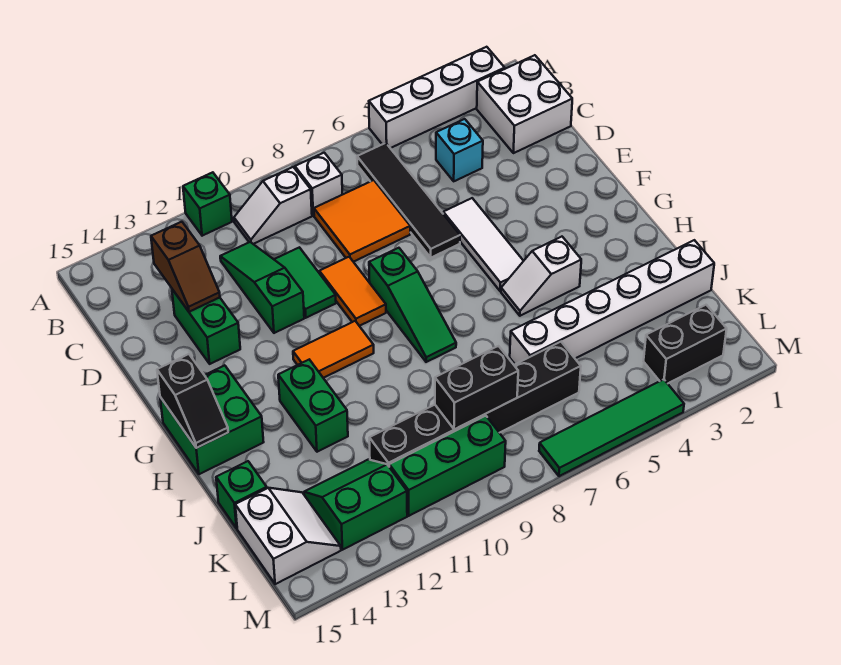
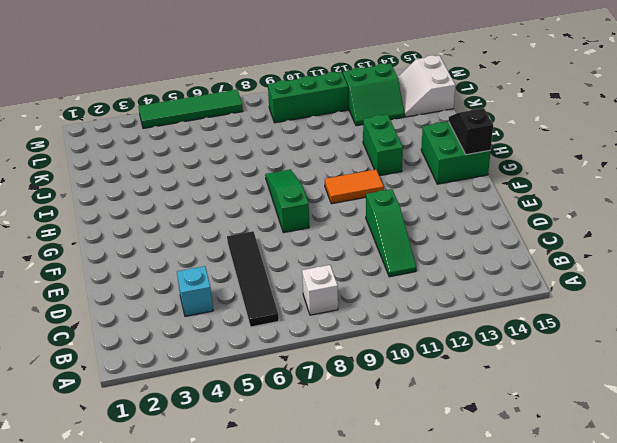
none -> white 1x4 brick [369,47,505,148]
none -> green 1x1 brick [183,172,232,236]
none -> white 2x2 brick [477,55,572,153]

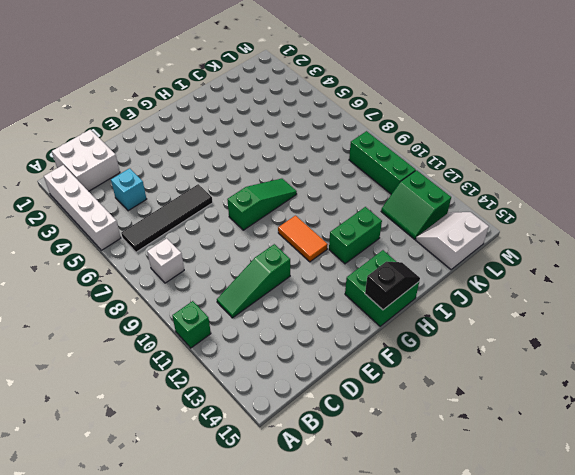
none -> white 1x2 slope [234,167,312,244]
none -> orange 2x2 tile [314,180,410,262]
none -> green 1x2 tile [274,247,336,318]

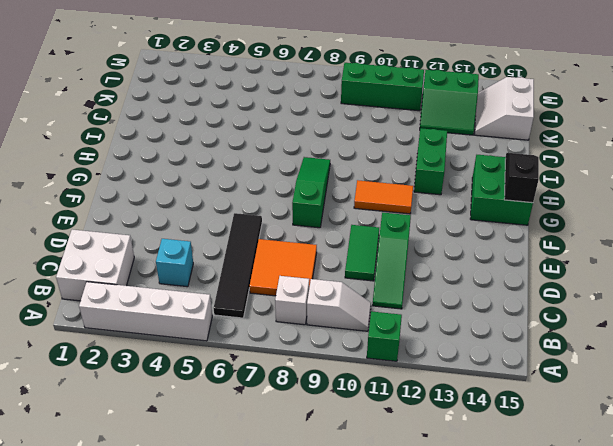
none -> green 1x2 brick [172,289,240,364]
none -> white 1x3 tile [443,198,523,291]
none -> orange 1x2 tile [319,257,386,326]

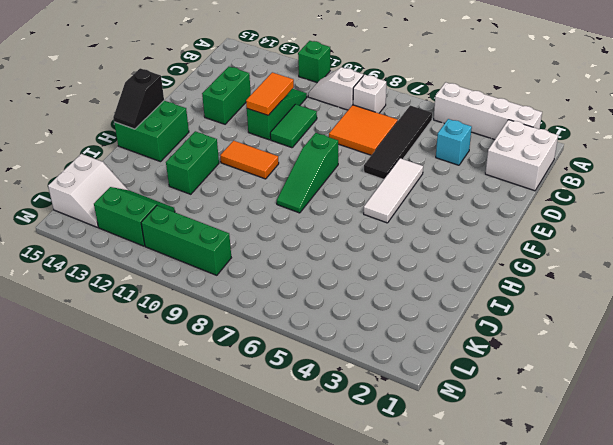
orange 1x2 tile [246,72,294,115] -> orange 1x2 tile moved to [319,257,386,326]
none -> white 1x2 slope [501,237,581,316]
none -> white 1x6 brick [510,240,714,364]
none -> green 1x1 brick [216,461,267,528]

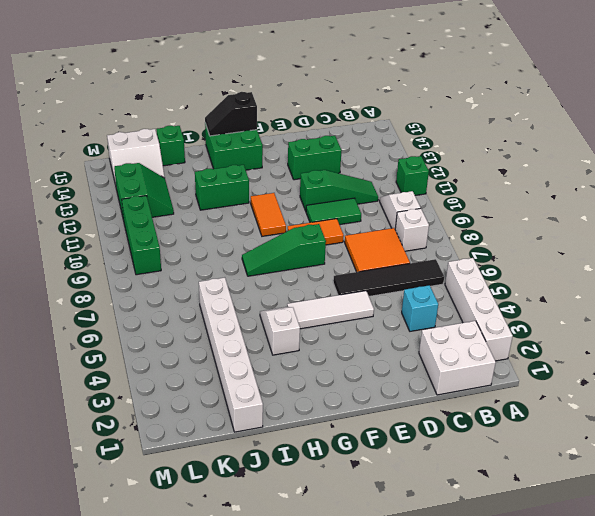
none -> black 1x6 brick [369,342,581,466]
none -> black 1x2 brick [644,305,727,383]
none -> green 1x4 tile [539,379,684,476]

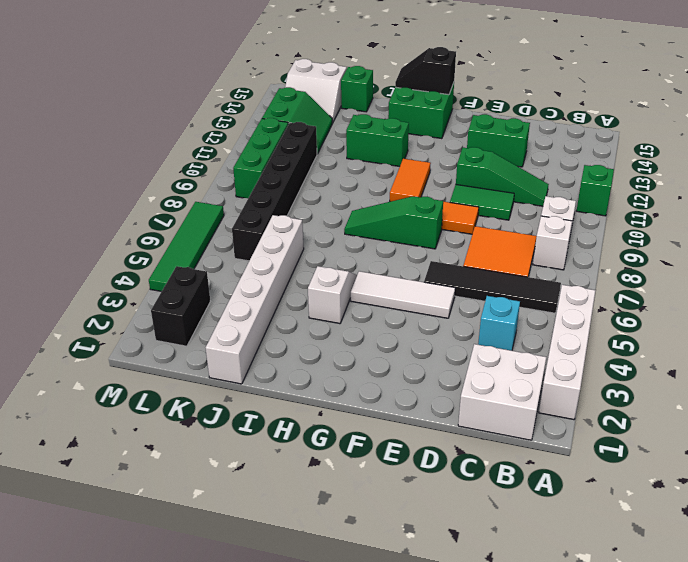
none -> brown 1x2 slope [151,222,220,312]
none -> black 1x2 brick [435,346,518,429]

